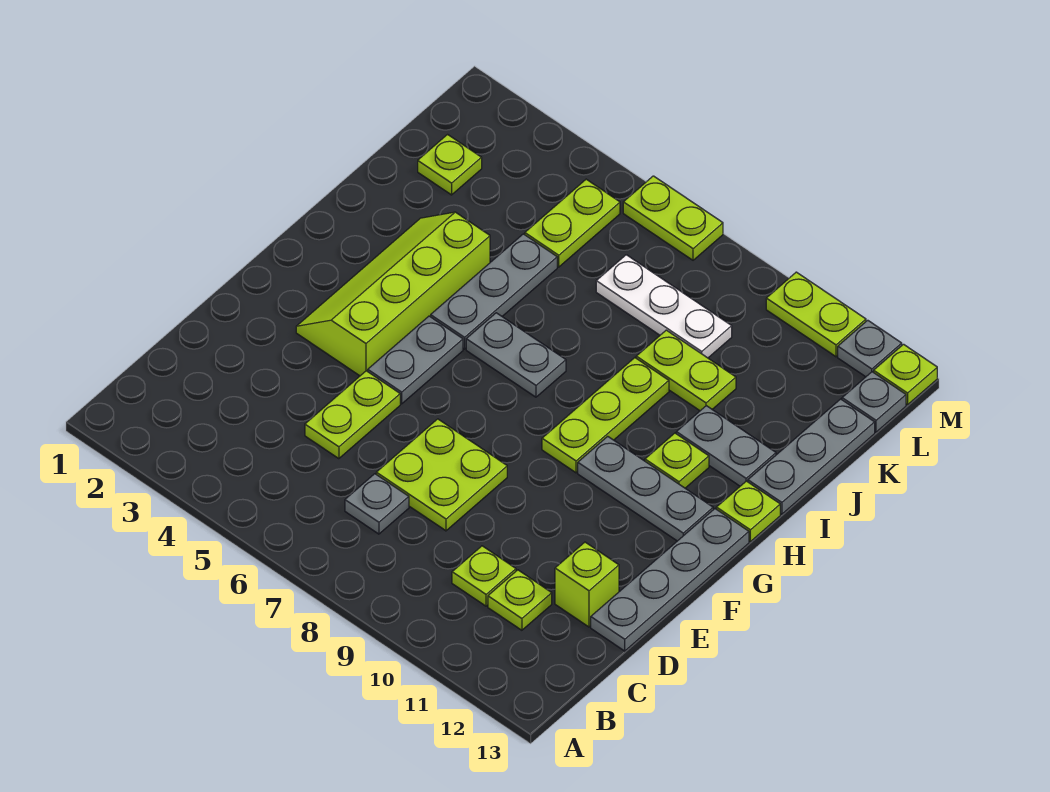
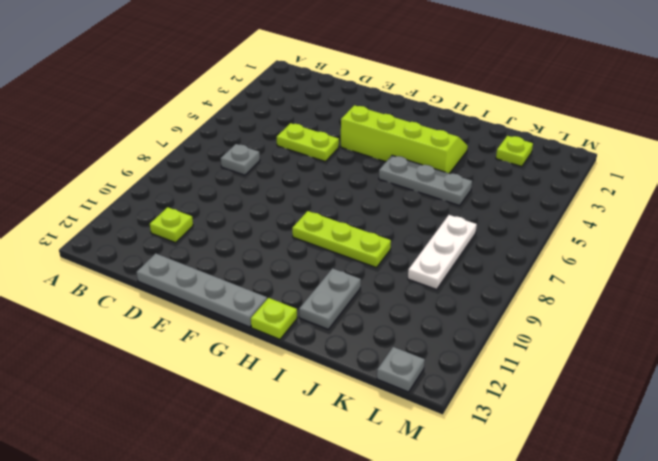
none -> lime 1x1 plate [452,546,516,606]
none -> lime 2x2 plate [376,419,507,531]
none -> lime 1x1 brick [555,542,619,627]

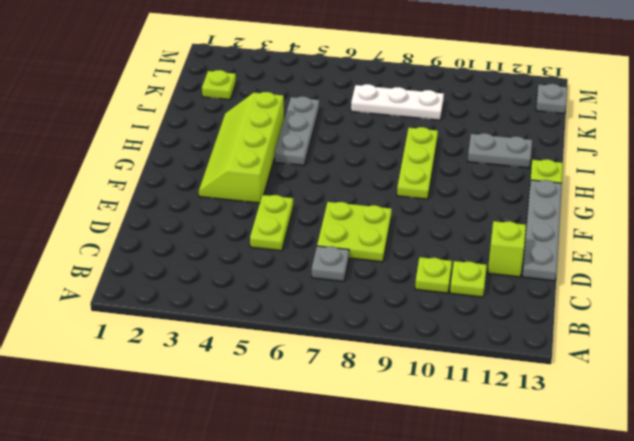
none -> grey 1x2 plate [368,316,463,404]
none -> grey 1x3 plate [578,436,713,541]
none -> grey 1x2 plate [466,313,566,397]

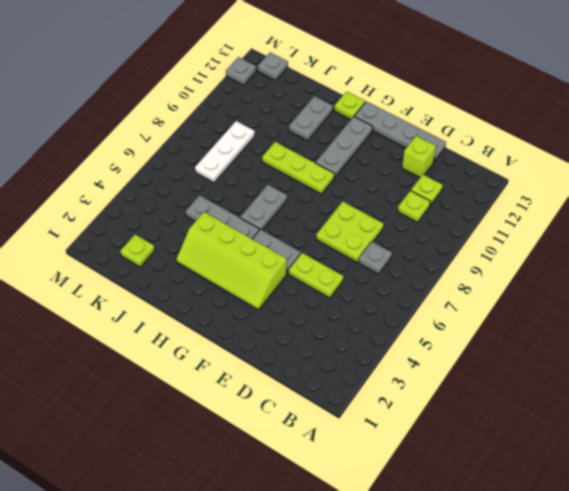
none -> lime 1x1 plate [645,433,709,488]
none -> grey 1x3 plate [748,399,875,514]
none -> lime 1x2 plate [636,330,736,411]

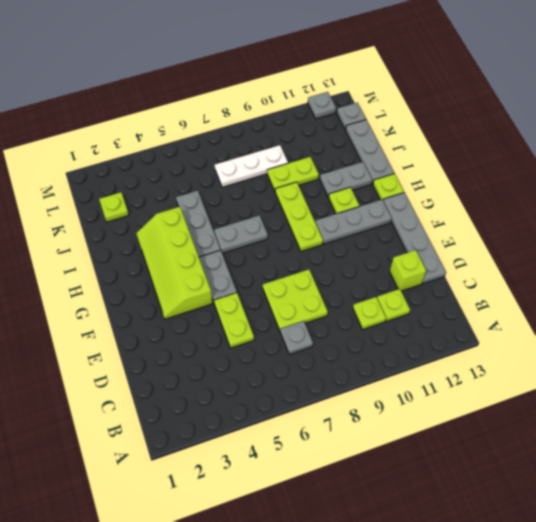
none -> lime 1x2 plate [525,179,620,267]
none -> lime 1x2 plate [623,176,723,260]
none -> lime 1x2 plate [766,272,866,357]

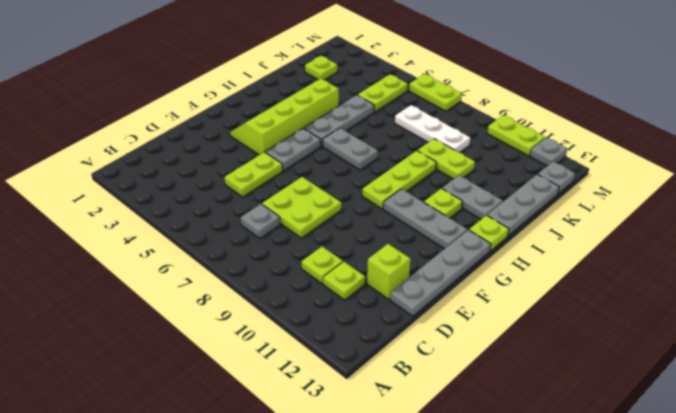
none -> lime 1x1 plate [874,344,937,405]

